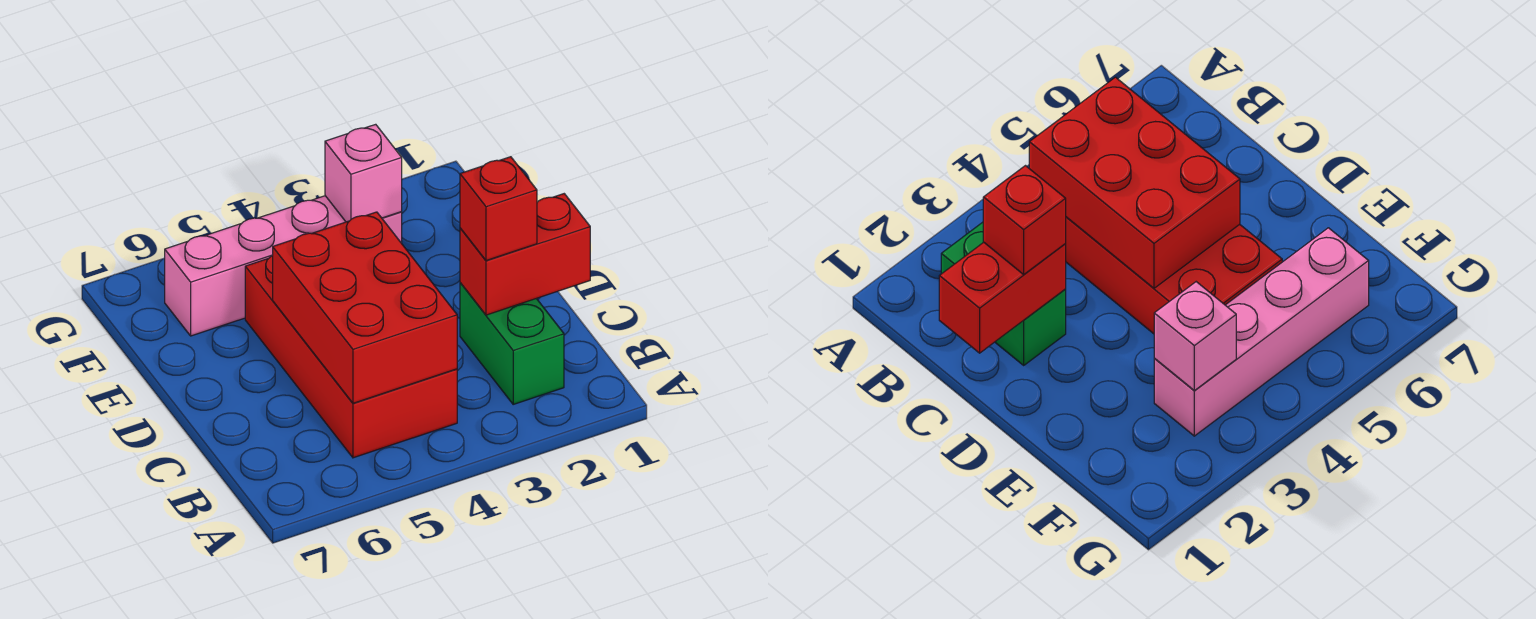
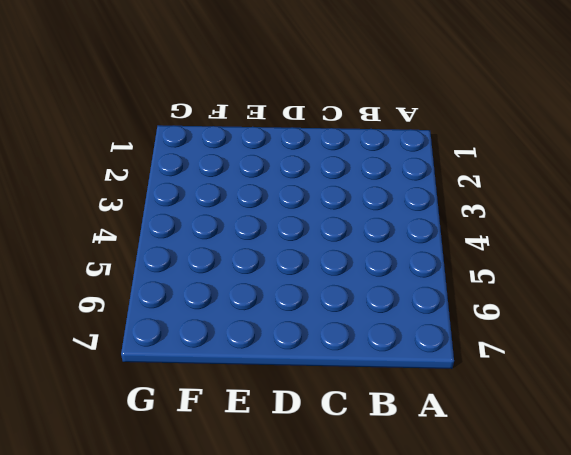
none -> green 1x2 brick [460,283,564,404]
none -> red 2x4 brick [245,256,457,458]

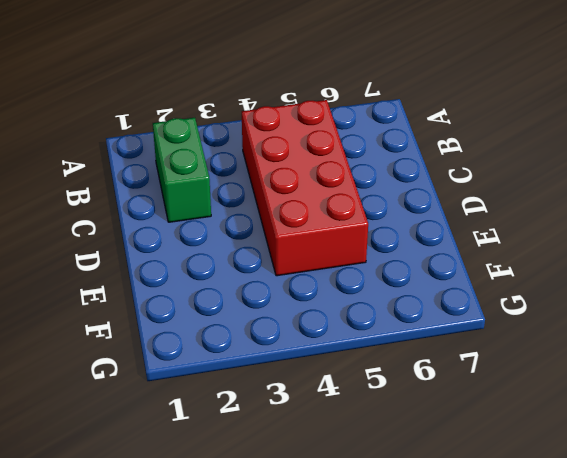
none -> pink 1x4 brick [165,196,402,336]
none -> red 2x3 brick [273,212,457,403]

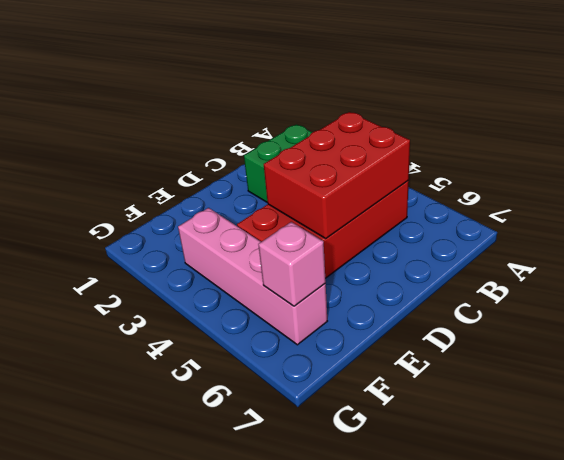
pink 1x1 brick [258,222,326,306] -> pink 1x1 brick moved to [325,124,402,222]
none -> red 1x2 brick [460,194,590,315]
none -> red 1x1 brick [460,157,537,261]

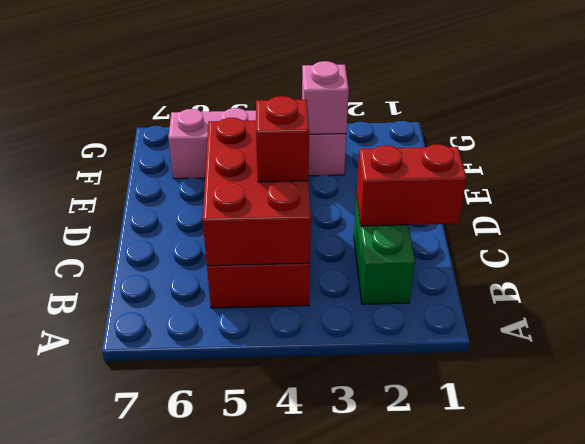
red 1x1 brick [256,96,309,182] -> red 1x1 brick moved to [460,157,537,261]

